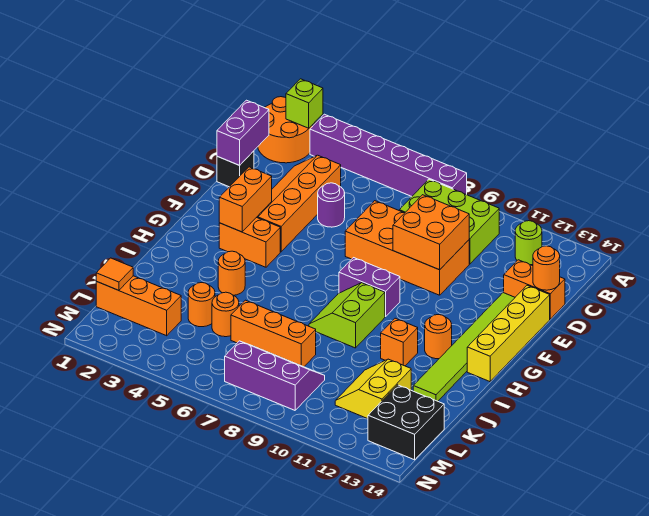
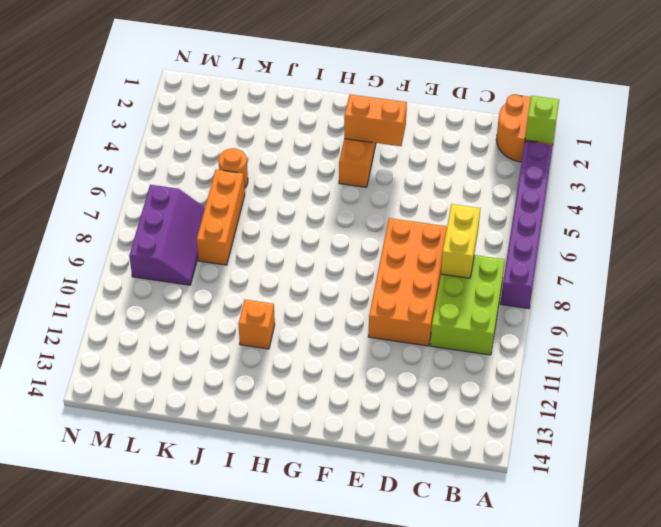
yellow 1x2 brick [441,204,480,278] -> none
none -> lime 1x1 round brick [515,221,542,265]
none -> orange 2x4 slope [257,155,341,252]
none -> black 1x1 brick [217,151,254,187]
none -> purple 1x1 round brick [318,183,345,227]

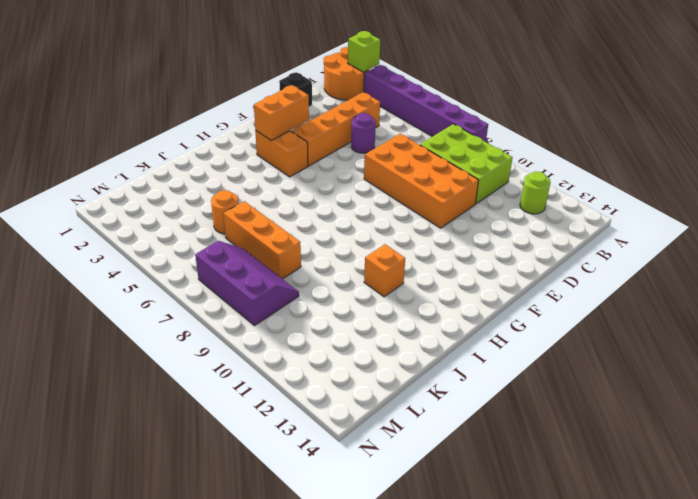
none -> orange 1x2 brick [504,260,565,319]
none -> lime 1x6 tile [413,293,515,401]
none -> yellow 1x4 brick [467,285,550,382]
none -> purple 1x2 brick [339,258,400,317]

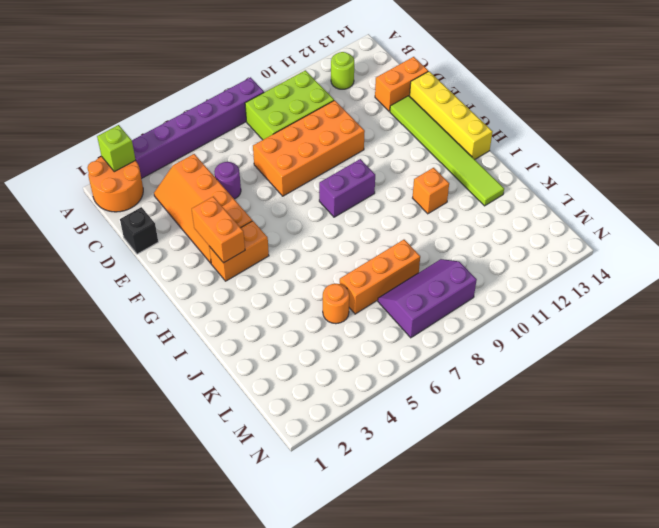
none -> lime 2x2 slope [309,283,385,348]
none -> orange 1x1 round brick [425,315,452,359]
none -> orange 1x1 round brick [218,251,245,295]
none -> orange 1x1 round brick [188,283,215,327]

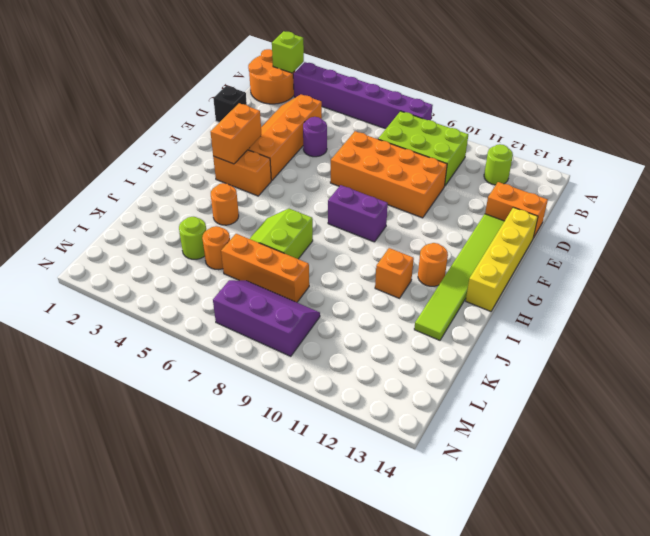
lime 2x2 slope [250,209,313,259] -> lime 2x2 slope moved to [309,283,385,348]
lime 1x1 round brick [179,217,206,259] -> orange 1x1 round brick [188,283,215,327]
none -> yellow 2x2 slope [335,359,411,419]
none -> orange 1x3 brick [96,276,181,336]
none -> black 2x2 brick [368,385,444,460]
none -> purple 1x2 brick [217,100,269,165]

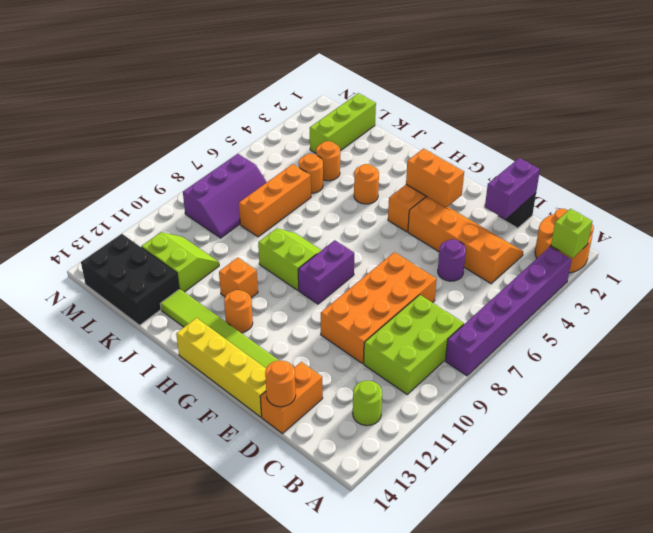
purple 1x2 brick [485,158,540,219] -> purple 1x2 brick turned to [217,100,269,165]
lime 2x2 slope [141,232,219,292] -> yellow 2x2 slope [335,359,411,419]
black 2x3 brick [81,234,179,325] -> black 2x2 brick [368,385,444,460]
lime 1x3 brick [310,93,376,153] -> orange 1x3 brick [96,276,181,336]
none -> orange 2x2 brick [393,195,469,270]
none -> orange 1x1 tile [96,258,133,290]

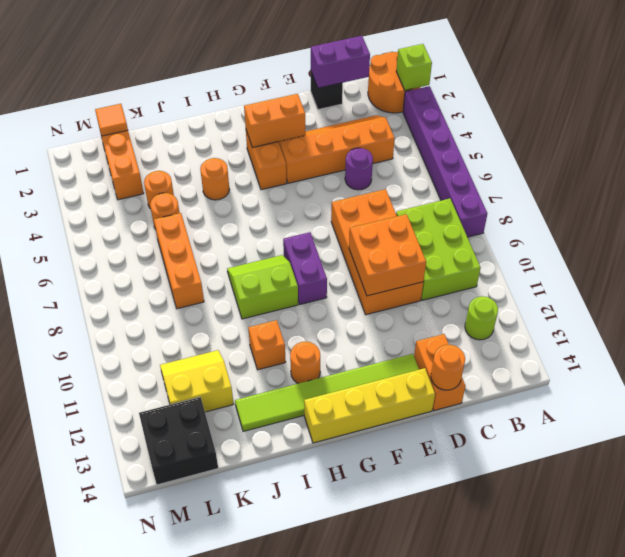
none -> purple 2x3 slope [225,341,325,410]

